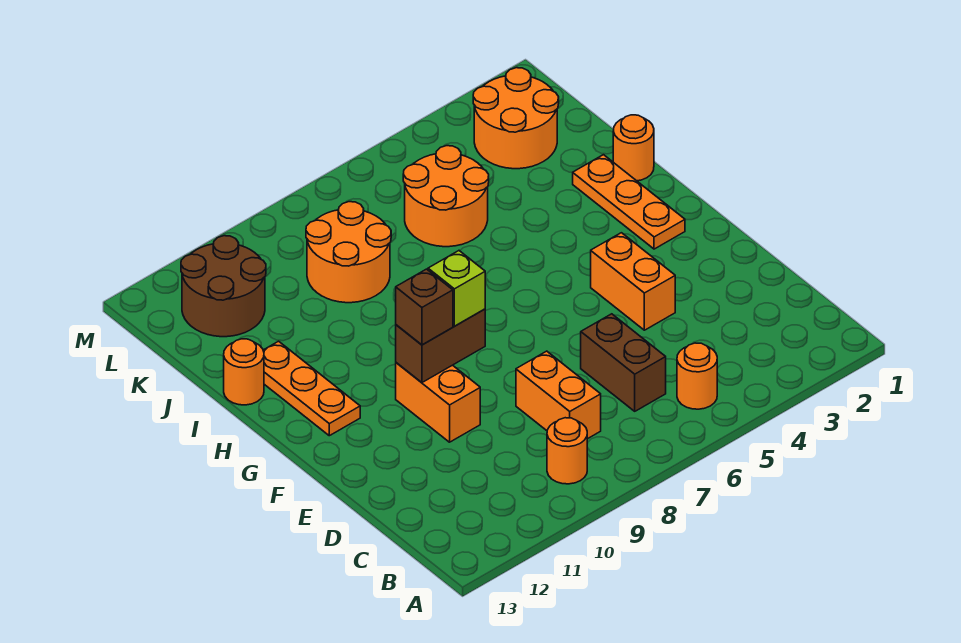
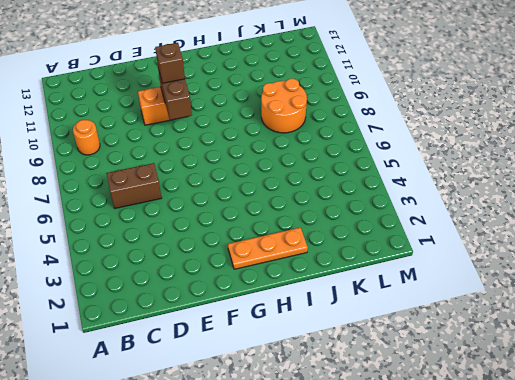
none -> orange 1x1 round brick [677,343,717,409]
none -> orange 1x2 brick [516,351,601,439]
none -> orange 1x2 brick [591,233,675,330]

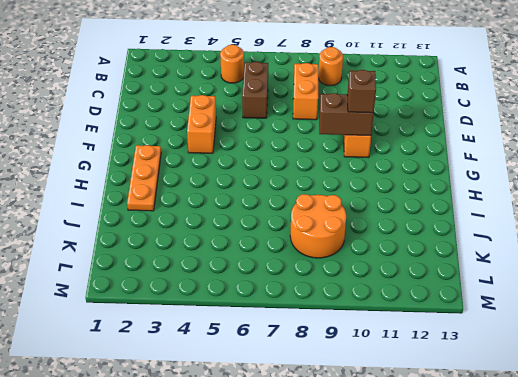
none -> orange 1x3 plate [263,341,360,436]
none -> orange 1x1 round brick [613,115,654,181]
none -> orange 1x1 round brick [224,339,264,405]

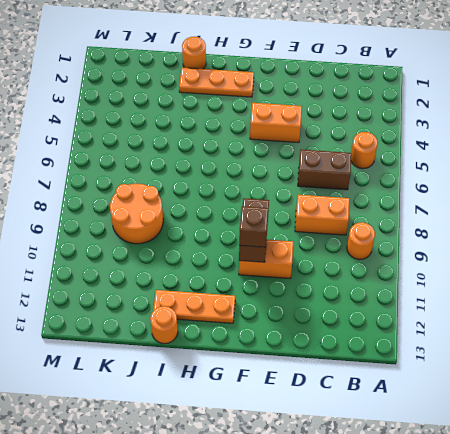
none -> orange 2x2 round brick [403,146,489,247]
none -> orange 2x2 round brick [473,68,559,169]
none -> brown 2x2 round brick [181,236,266,337]

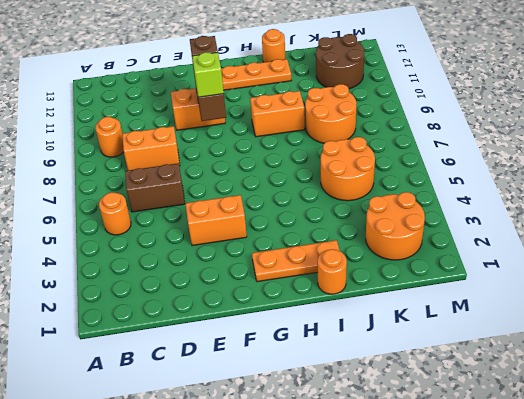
orange 1x2 brick [250,91,305,137] -> none

